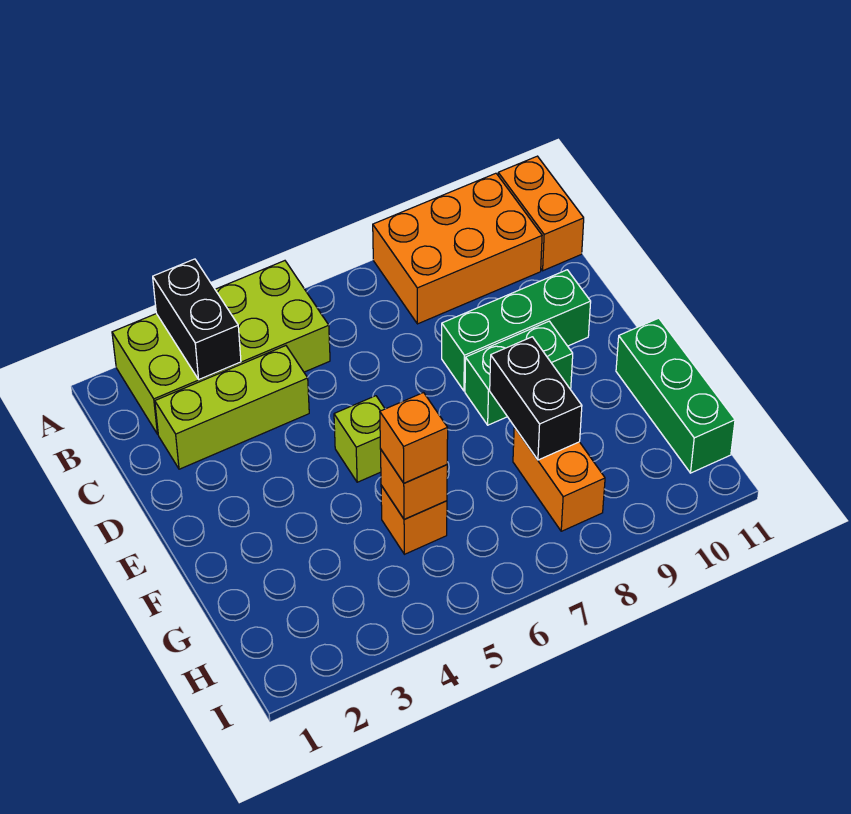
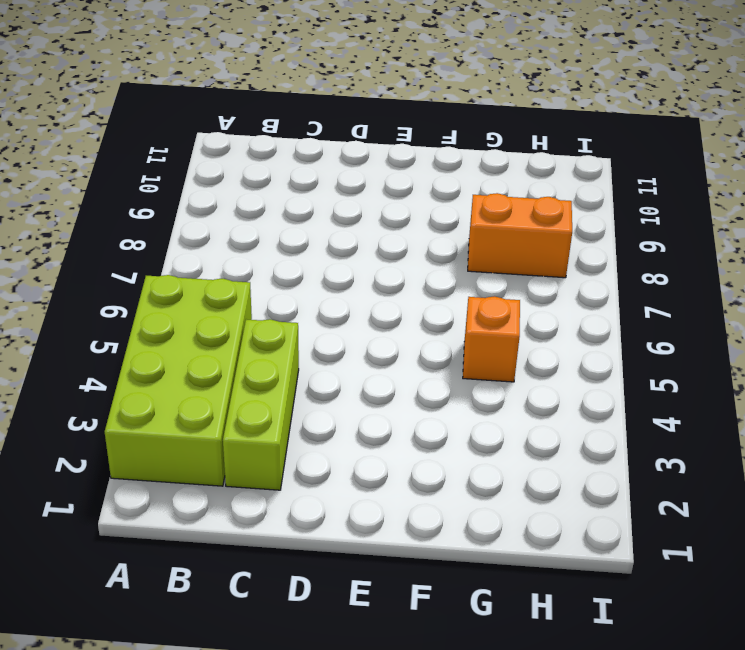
none -> orange 2x3 brick [373,173,542,324]
none -> orange 1x2 brick [498,156,584,271]
none -> green 1x3 brick [442,270,591,391]

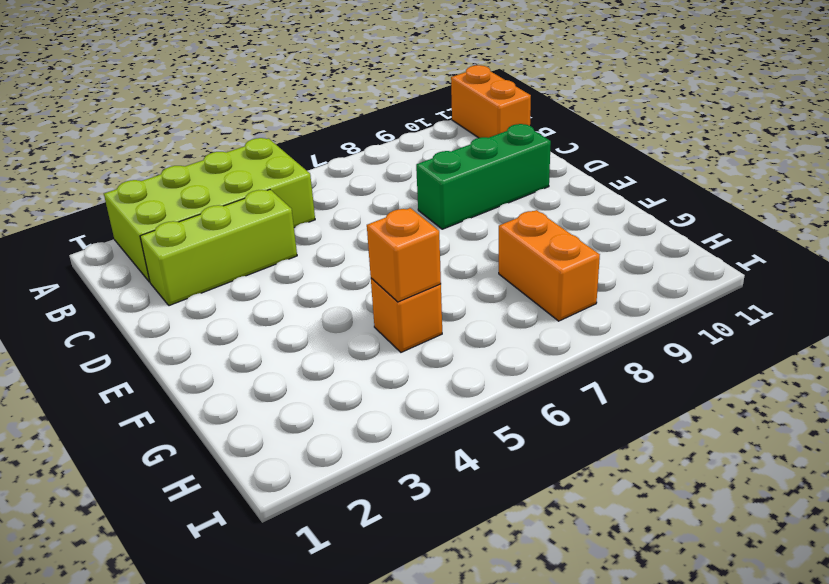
none -> orange 2x3 brick [373,173,542,324]
none -> lime 1x1 brick [334,396,385,482]
none -> green 1x2 brick [465,321,573,425]

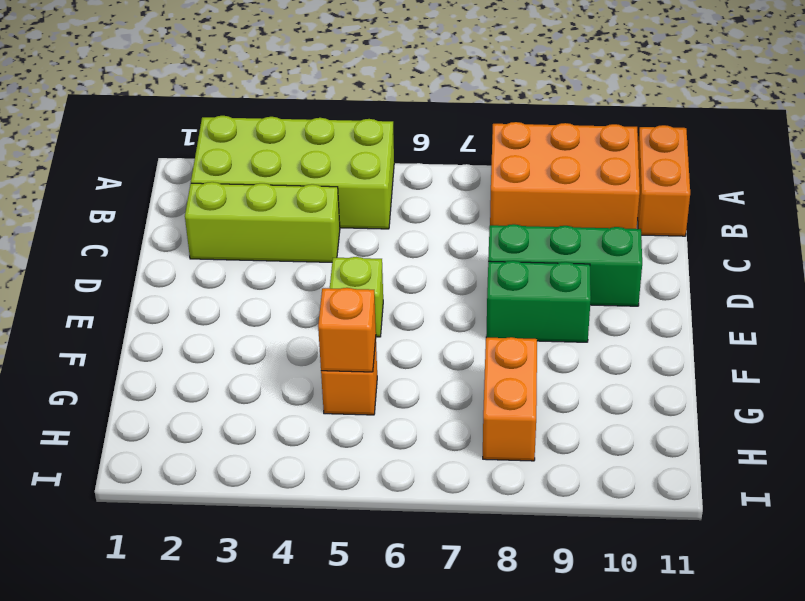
none -> green 1x3 brick [616,318,735,473]
none -> black 1x2 brick [153,259,241,380]
none -> black 1x2 brick [490,337,582,460]

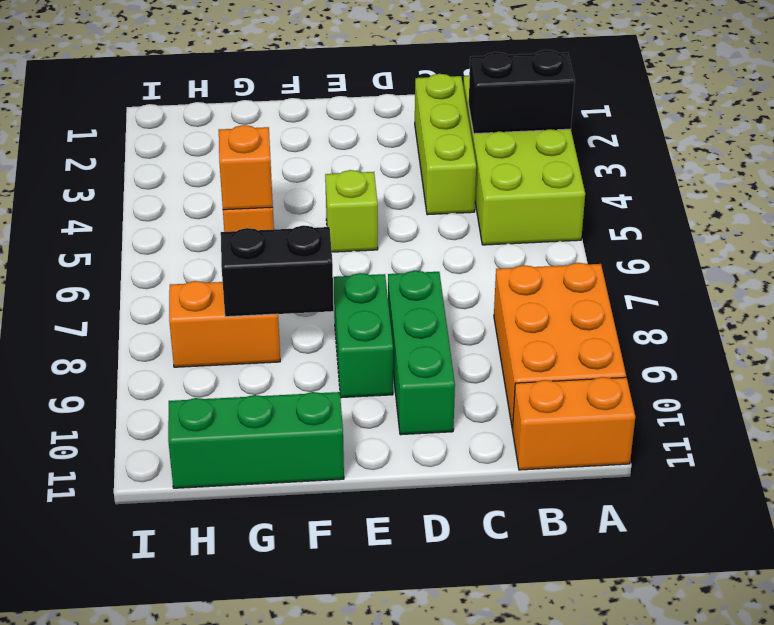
none -> orange 1x1 brick [380,393,448,483]

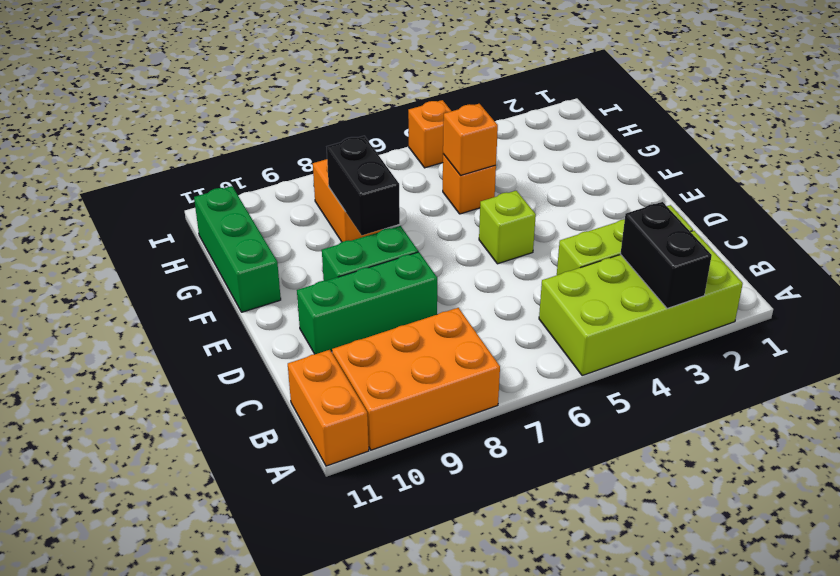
orange 1x1 brick [408,100,451,168] -> orange 1x1 brick moved to [380,393,448,483]

